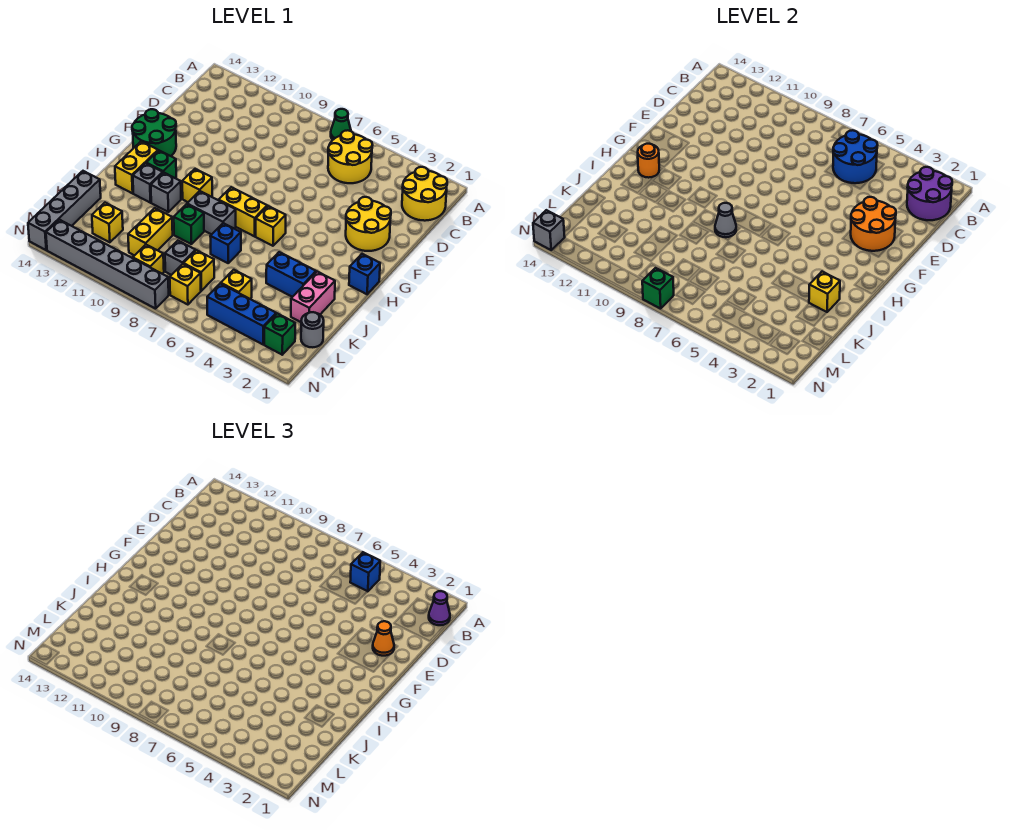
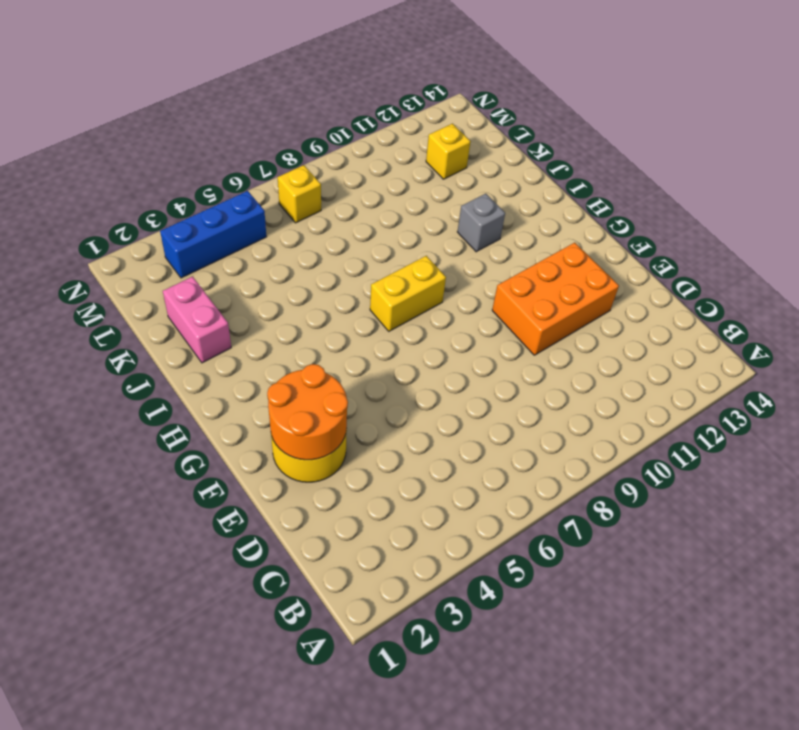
orange 2x3 brick [492,243,619,355] -> none
none -> green 1x1 cone [331,109,351,140]
none -> yellow 2x2 round brick [402,167,447,221]
none -> yellow 2x2 round brick [328,130,373,183]
none -> green 2x2 round brick [132,109,176,156]

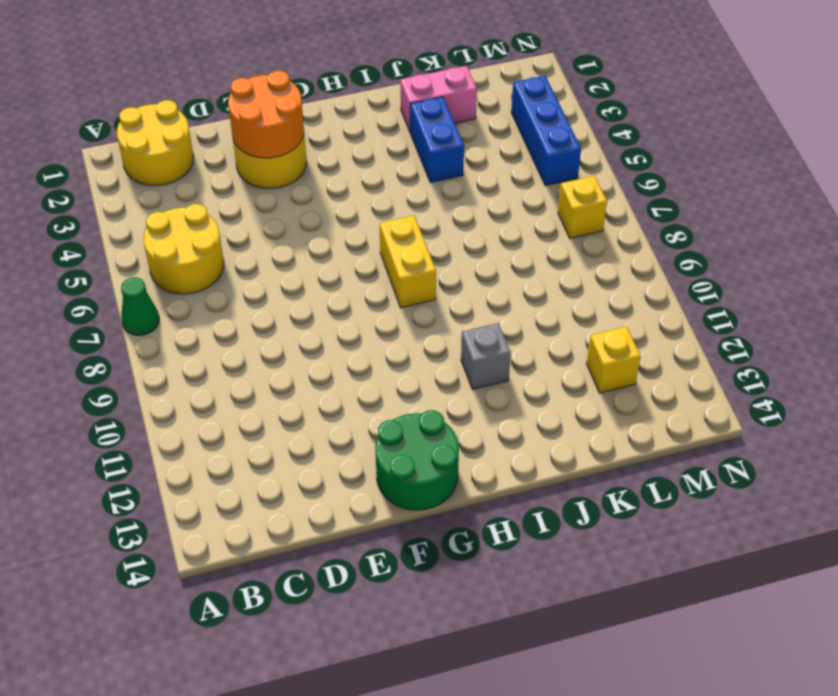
none -> blue 1x1 brick [349,254,380,294]
none -> yellow 1x1 brick [256,206,286,246]
none -> yellow 1x1 brick [182,169,212,202]
none -> green 1x1 brick [146,151,176,178]

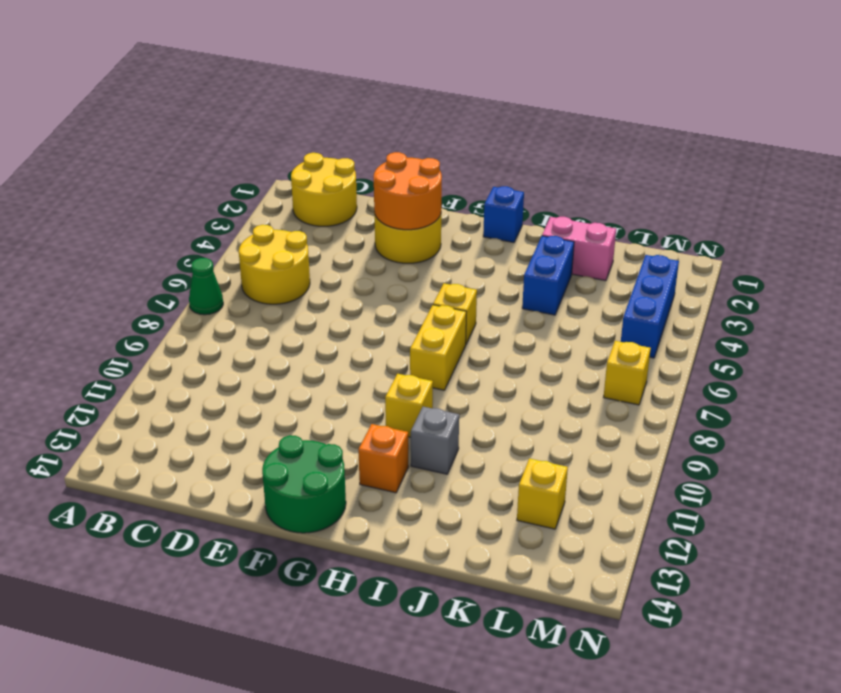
orange 1x1 brick [358,424,408,493] -> green 1x1 brick [146,151,176,178]
none -> yellow 1x2 brick [115,141,158,193]
none -> grey 1x2 brick [187,191,236,234]
none -> grey 1x1 brick [133,163,163,203]
none -> blue 1x1 brick [210,223,241,263]

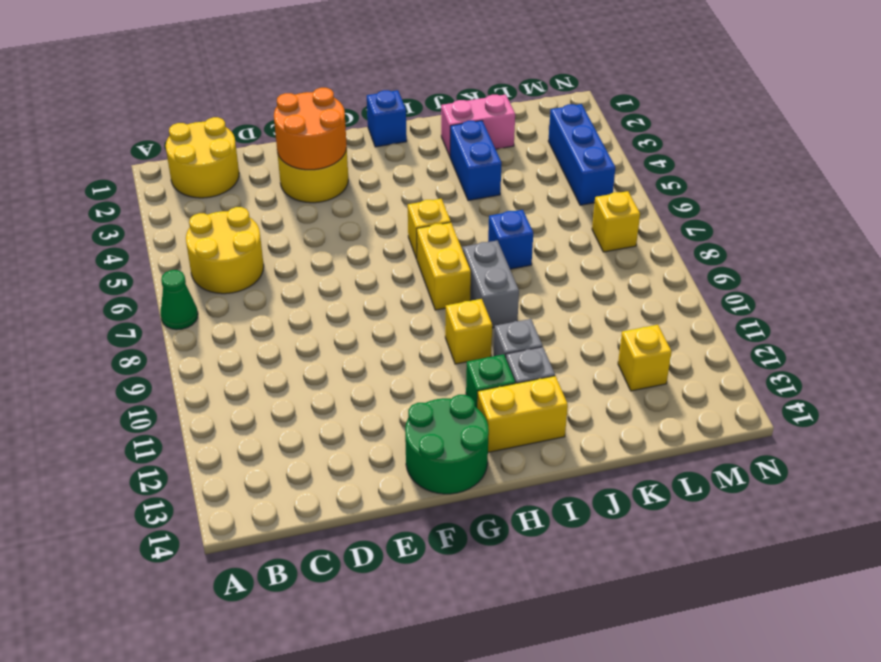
none -> green 1x1 brick [174,204,204,244]
none -> yellow 1x2 brick [128,208,173,256]
none -> grey 1x4 brick [28,171,101,250]
none -> grey 1x1 round brick [301,312,324,347]

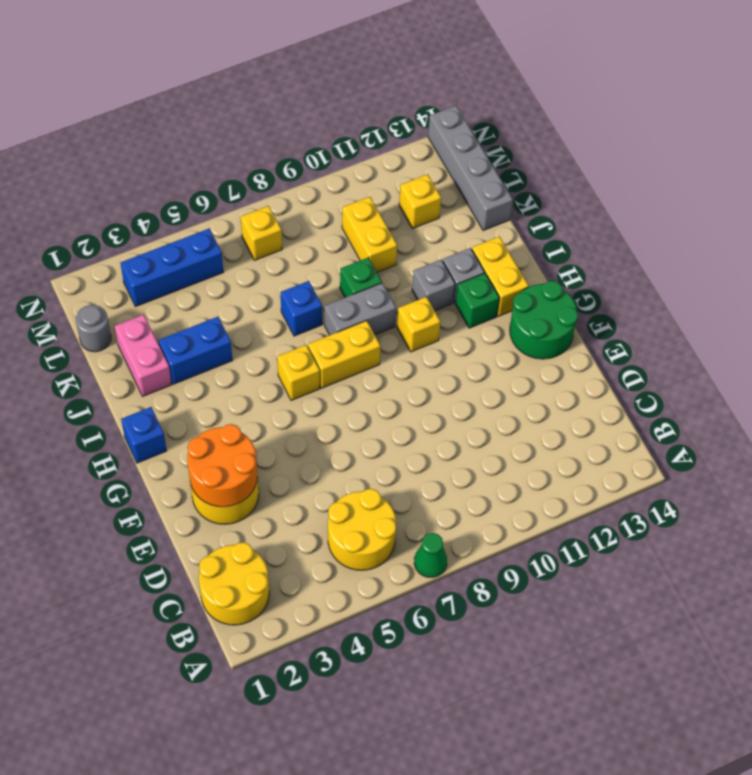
none -> yellow 1x1 brick [221,270,252,299]
none -> yellow 1x1 brick [183,250,214,291]
none -> grey 1x1 brick [165,241,195,275]
none -> green 1x1 brick [264,313,295,355]

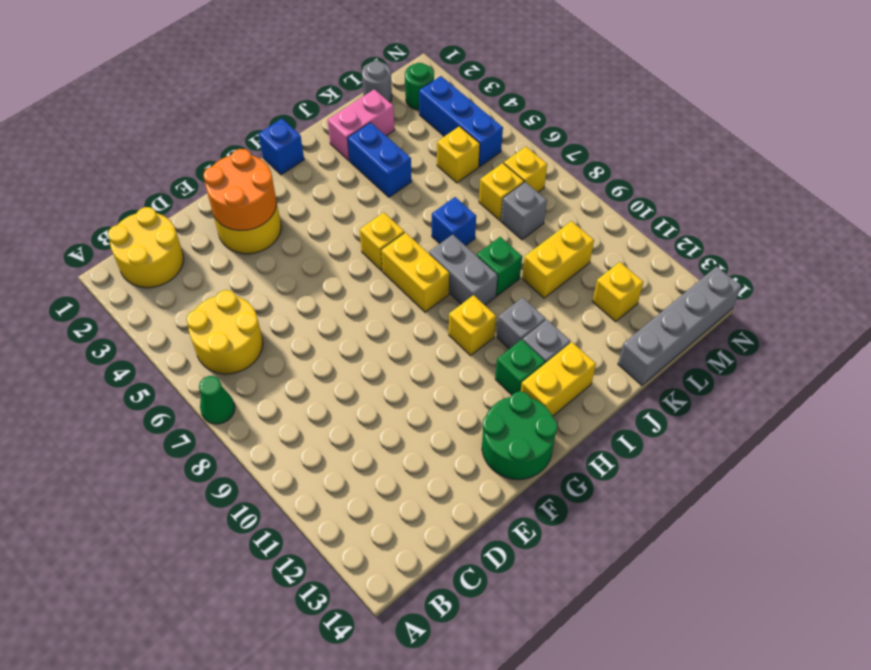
green 1x1 round brick [405,63,434,110] -> green 1x1 brick [264,313,295,355]
none -> yellow 1x1 brick [133,245,164,274]
none -> grey 1x6 brick [46,220,169,309]
none -> purple 2x2 round brick [907,167,952,220]
none -> blue 2x2 round brick [833,130,878,183]

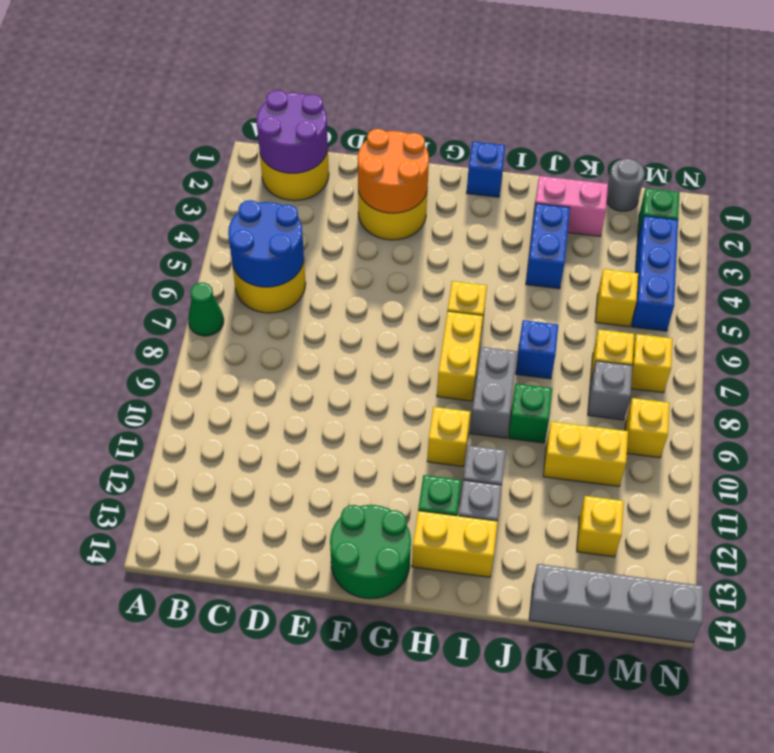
none -> grey 1x6 brick [46,220,169,309]
none -> orange 1x1 round brick [638,144,659,178]
none -> grey 1x1 cone [715,203,736,237]
none -> yellow 1x1 brick [809,272,840,312]

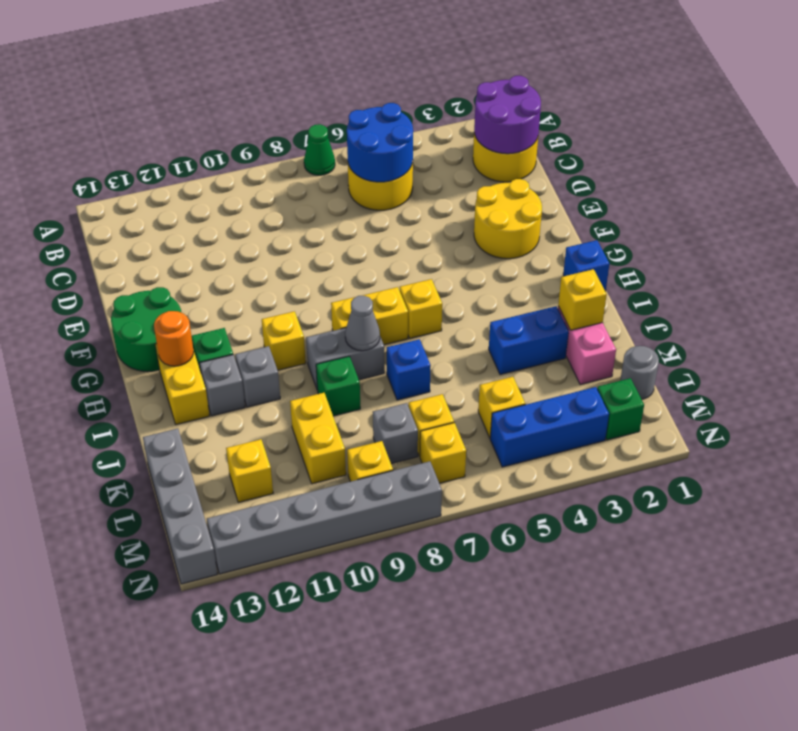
none -> orange 2x2 round brick [851,197,896,251]
none -> green 1x1 brick [642,268,674,309]
none -> grey 1x1 brick [533,210,565,250]
none -> purple 1x1 cone [429,591,450,625]

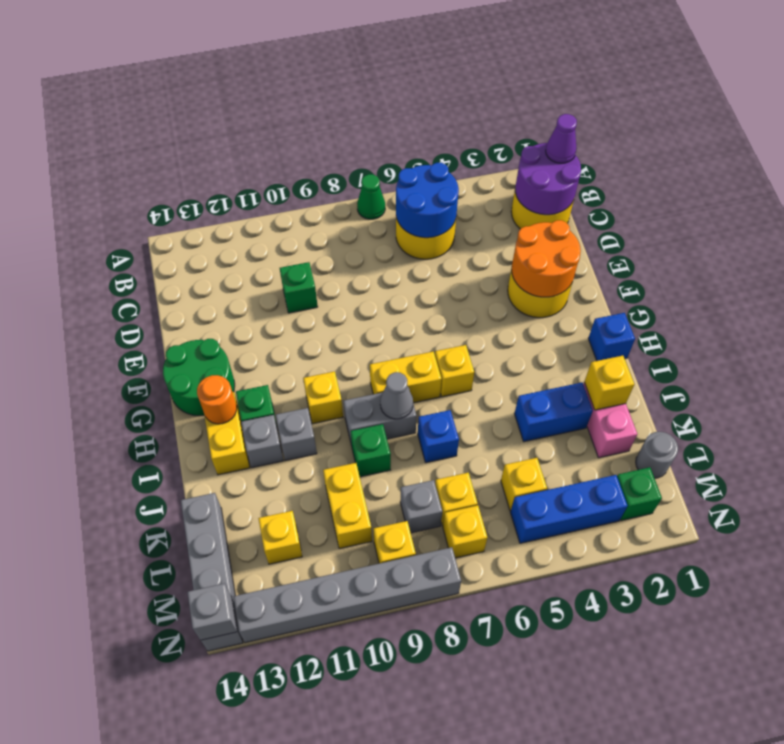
green 1x1 brick [280,262,318,313] -> green 1x1 brick moved to [642,268,674,309]
none -> blue 1x1 brick [350,552,380,592]
none -> orange 1x1 cone [373,621,394,656]

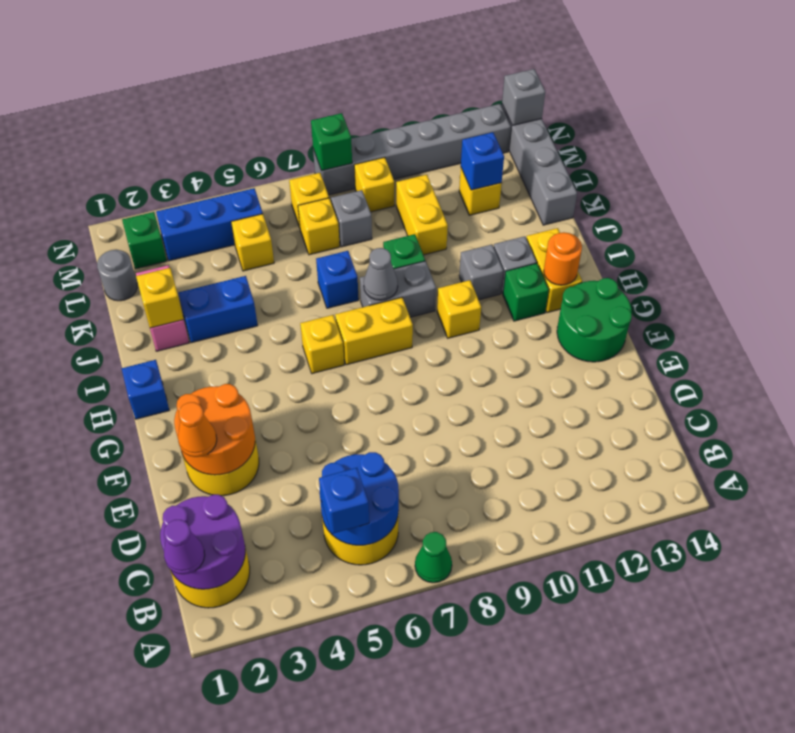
blue 1x1 brick [461,132,504,190] -> none

